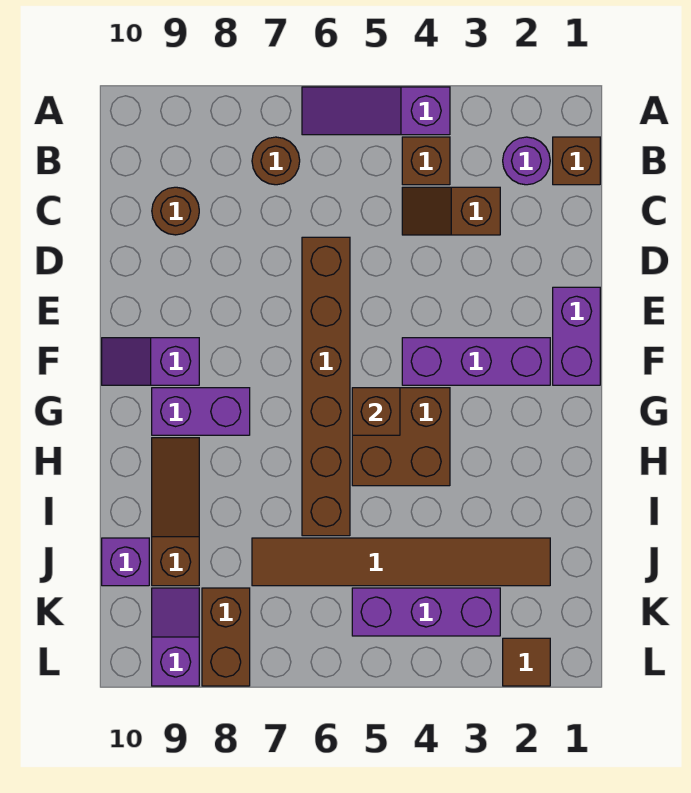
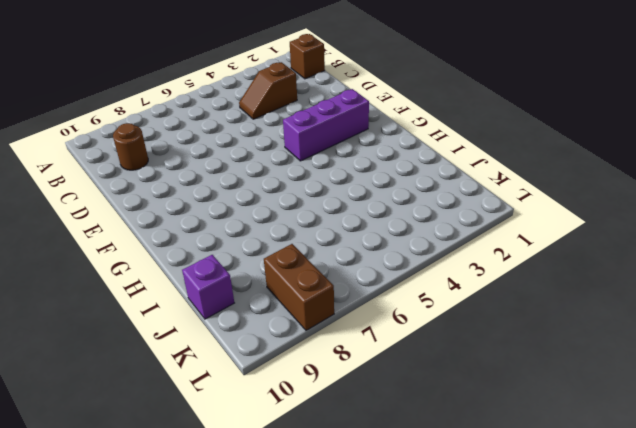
none -> purple 1x3 slope [302,87,450,135]
none -> purple 1x1 round brick [503,137,550,185]
none -> brown 1x1 brick [402,137,450,185]

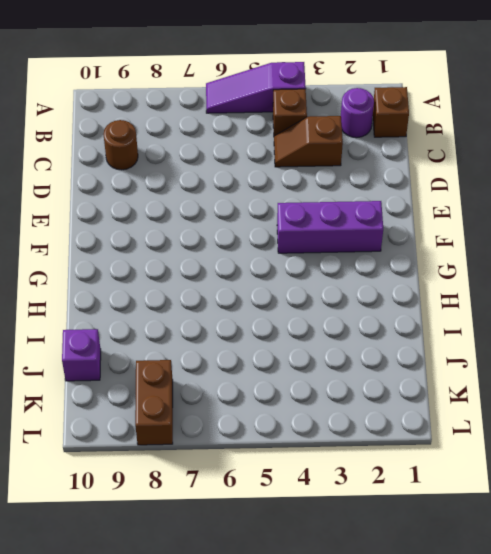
none -> brown 1x1 round brick [252,137,300,185]
none -> brown 1x6 brick [302,237,350,536]
none -> purple 1x2 brick [553,287,600,385]

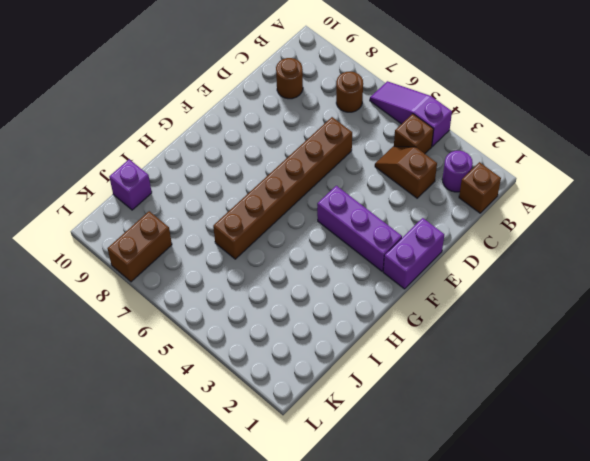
none -> purple 1x2 slope [102,338,199,385]
none -> brown 2x2 brick [352,388,450,486]
none -> purple 1x2 brick [152,388,250,435]

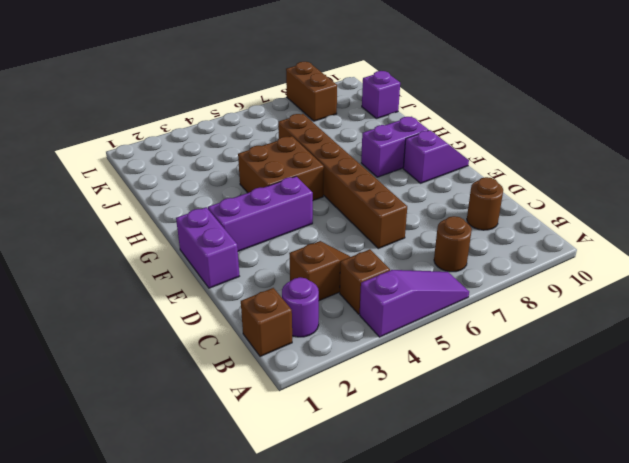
none -> brown 1x3 slope [152,438,199,586]
none -> brown 1x6 tile [252,538,550,586]
none -> purple 1x3 brick [352,588,500,636]

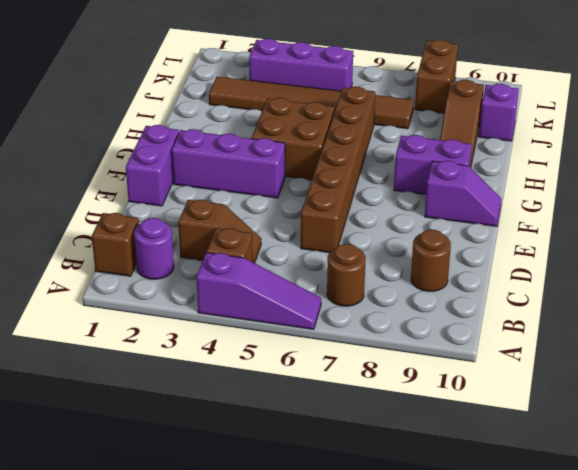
none -> purple 1x2 slope [152,588,199,686]
none -> brown 1x1 tile [503,638,550,686]
none -> brown 1x1 brick [352,388,400,435]

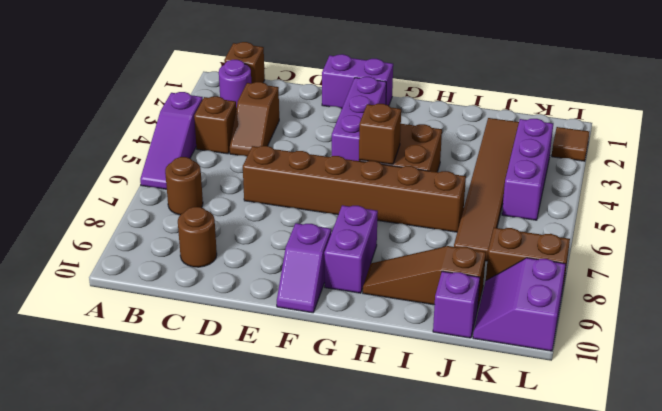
purple 2x2 slope [473,258,566,351] -> purple 1x2 slope [152,588,199,686]

